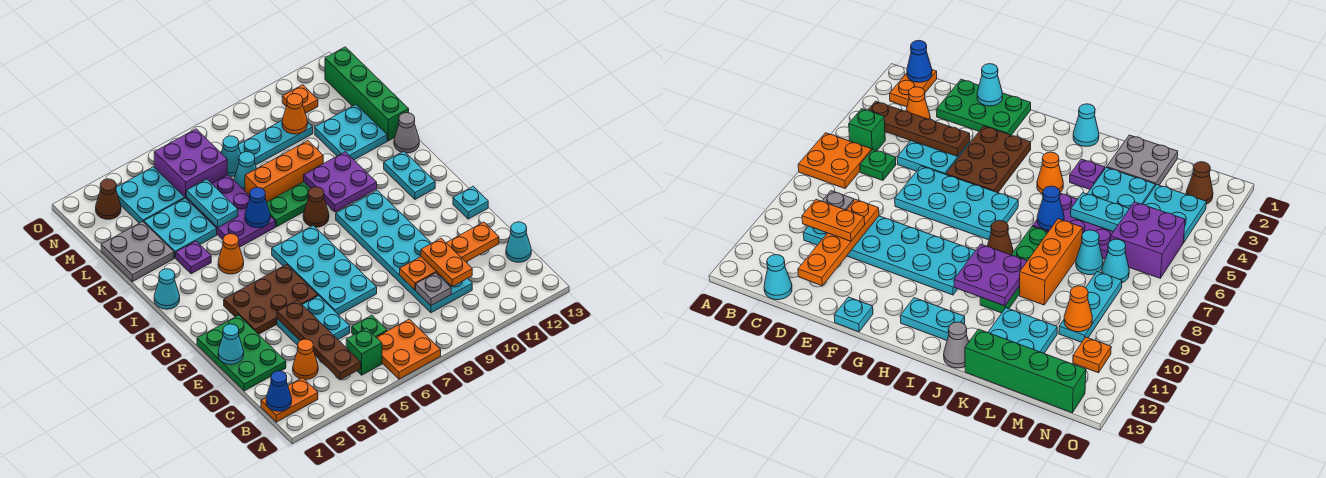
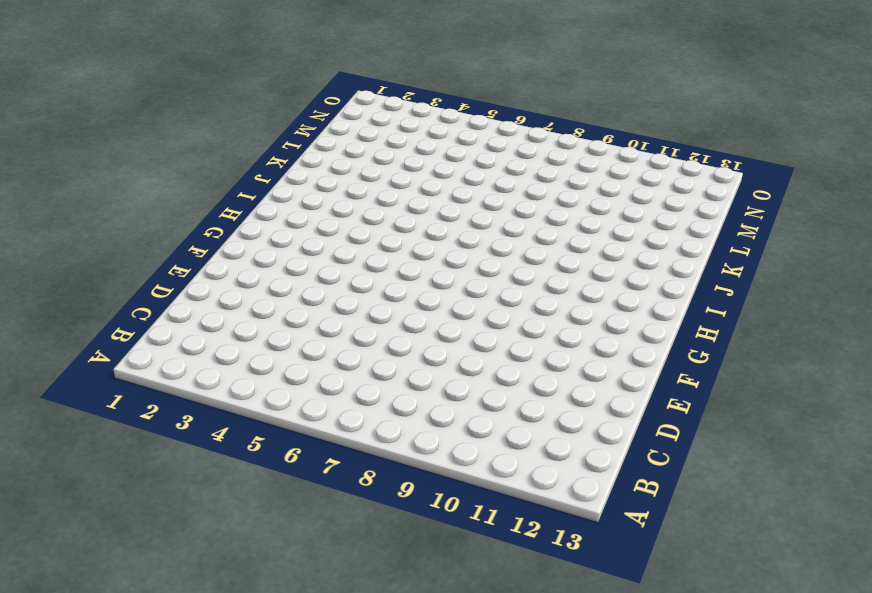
none -> orange 2x2 plate [376,319,441,379]
none -> orange 1x2 plate [261,378,318,422]
none -> green 1x1 brick [346,328,382,375]
none -> orange 1x1 cone [293,339,318,380]

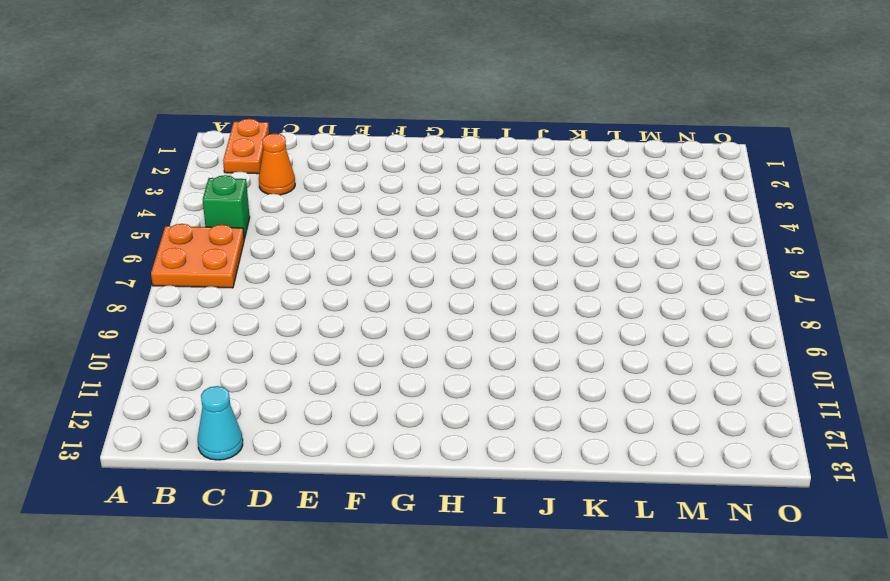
none -> green 1x1 plate [352,315,387,337]
none -> cyan 2x6 plate [336,190,472,313]
none -> green 2x3 plate [197,315,286,391]
none -> cyan 2x2 plate [277,296,350,345]

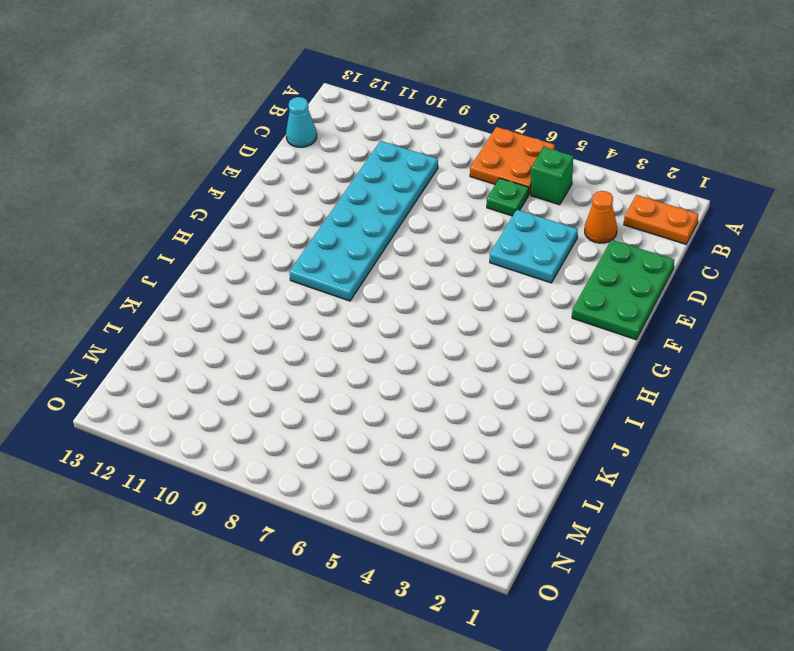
none -> cyan 2x4 plate [272,225,377,315]
none -> brown 2x3 plate [224,264,318,334]
none -> cyan 1x1 plate [453,186,488,219]
none -> cyan 1x2 plate [384,151,435,199]

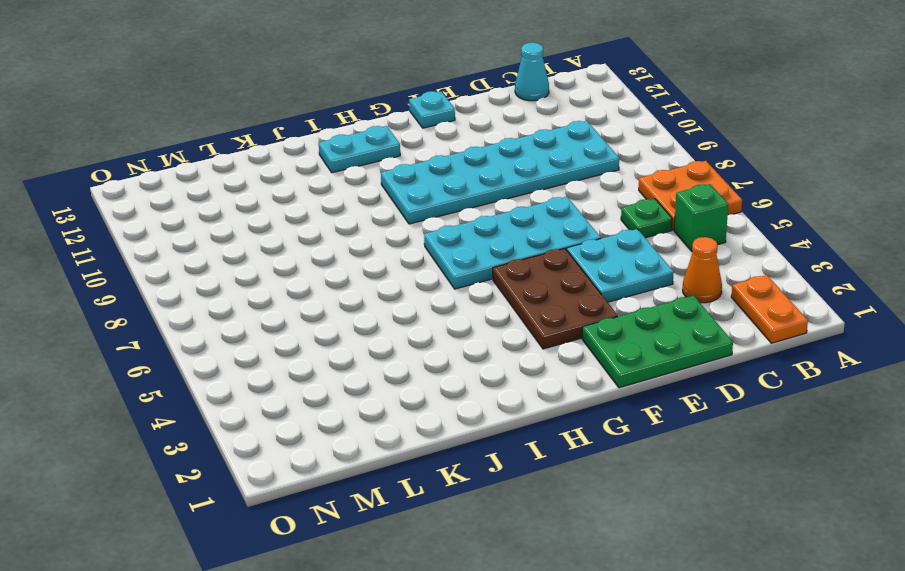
none -> cyan 1x1 cone [154,269,180,309]
none -> orange 1x1 cone [218,234,244,274]
none -> brown 1x1 cone [303,187,329,227]
none -> purple 1x1 plate [176,241,211,274]

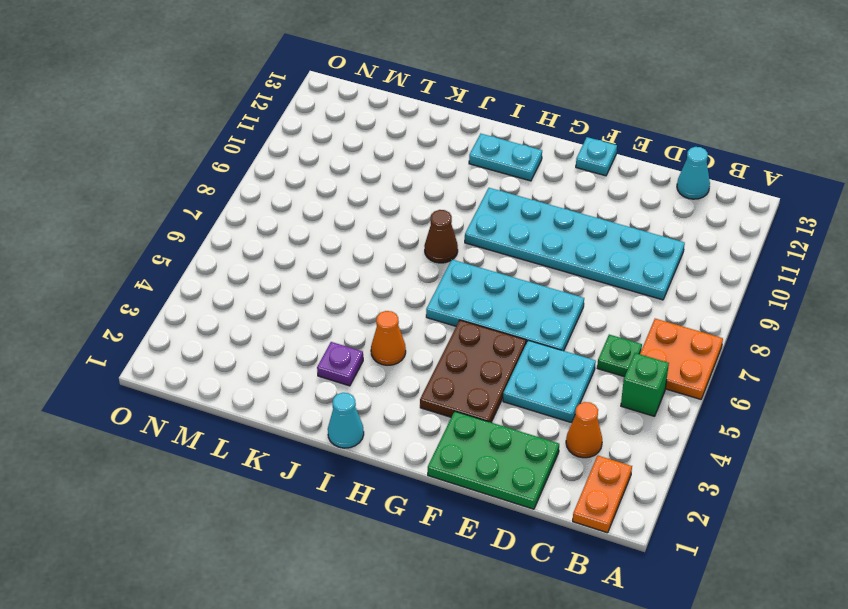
none -> purple 2x3 plate [186,175,275,247]
none -> green 1x4 plate [267,182,311,227]
none -> grey 1x1 cone [394,113,419,153]
none -> grey 2x2 plate [101,222,174,282]

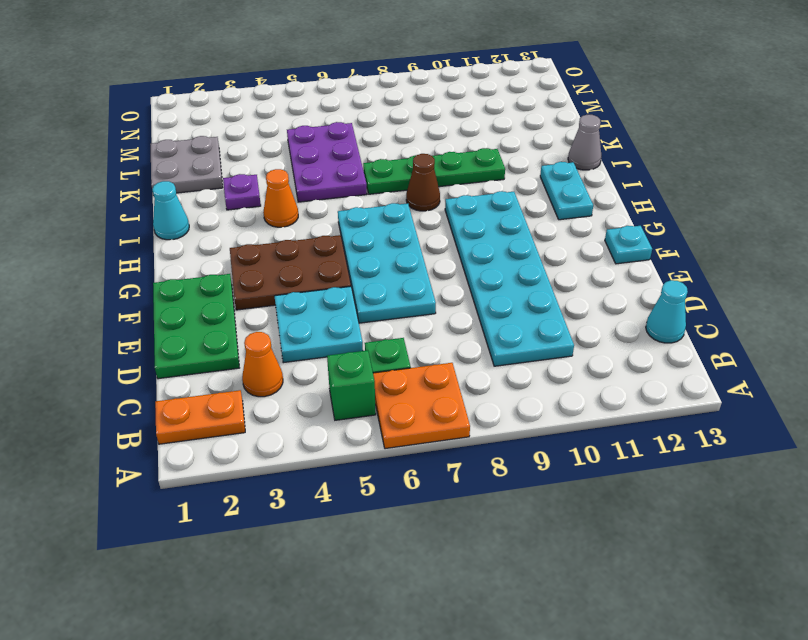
none -> cyan 2x2 plate [144,198,217,258]
none -> orange 1x3 brick [245,141,323,202]
none -> cyan 2x2 plate [314,105,387,160]
none -> green 1x4 brick [325,47,409,141]

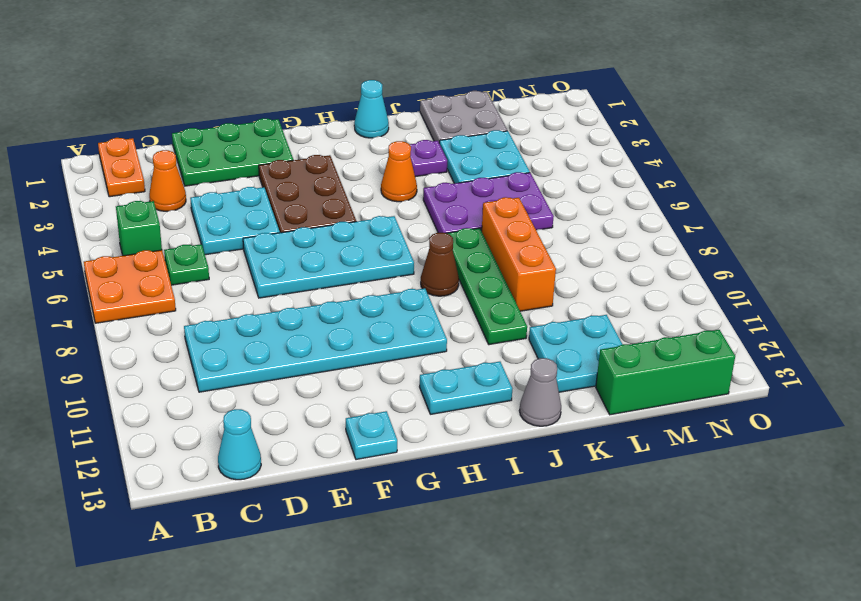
green 1x3 brick [596,330,735,415] -> green 1x4 brick [325,47,409,141]
none -> cyan 1x1 cone [234,152,256,191]
none -> cyan 2x2 plate [116,167,185,223]
none -> purple 2x2 brick [154,129,227,198]
none -> cyan 1x1 cone [221,136,241,176]

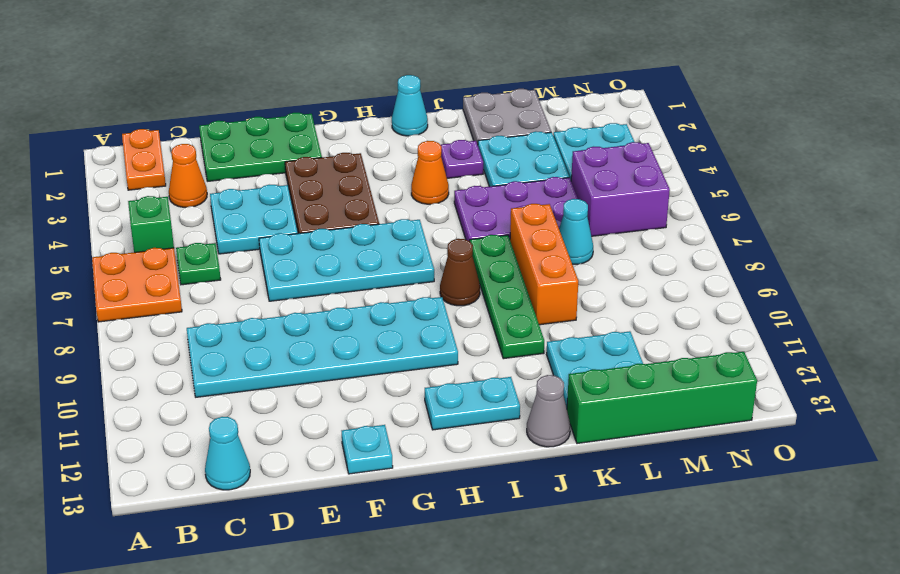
none -> cyan 1x1 cone [221,136,241,176]
none -> cyan 1x3 plate [239,121,313,165]
none -> brown 1x1 cone [96,179,121,219]
none -> orange 1x1 plate [282,85,318,113]

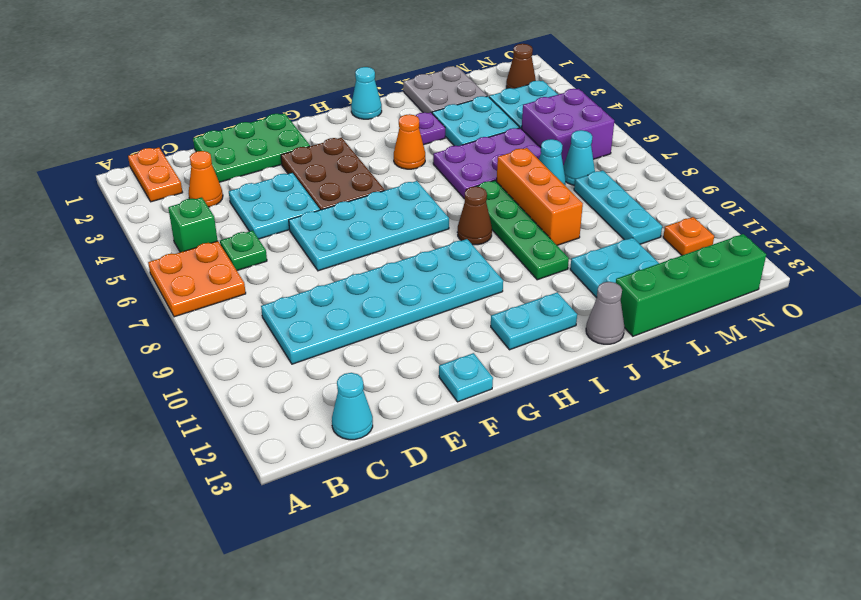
none -> blue 1x1 cone [266,371,292,411]
none -> brown 1x4 plate [277,300,361,380]
none -> grey 1x1 plate [416,273,451,305]
none -> orange 1x4 plate [400,222,499,290]

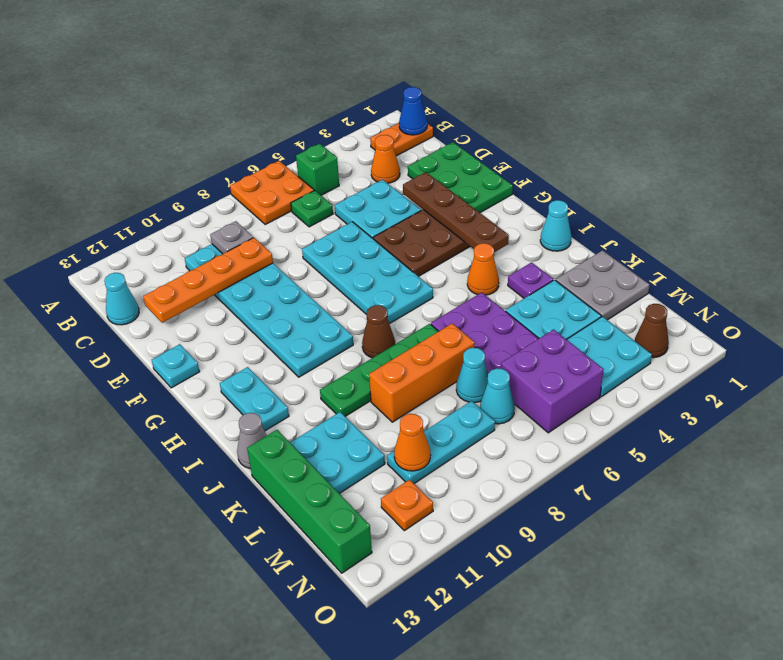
brown 1x4 plate [403,172,509,252] -> brown 1x4 plate moved to [277,300,361,380]
none -> cyan 1x1 cone [218,324,244,364]
none -> purple 2x2 plate [304,152,377,212]
none -> blue 1x1 cone [245,187,270,228]
none -> cyan 1x2 plate [186,179,238,227]

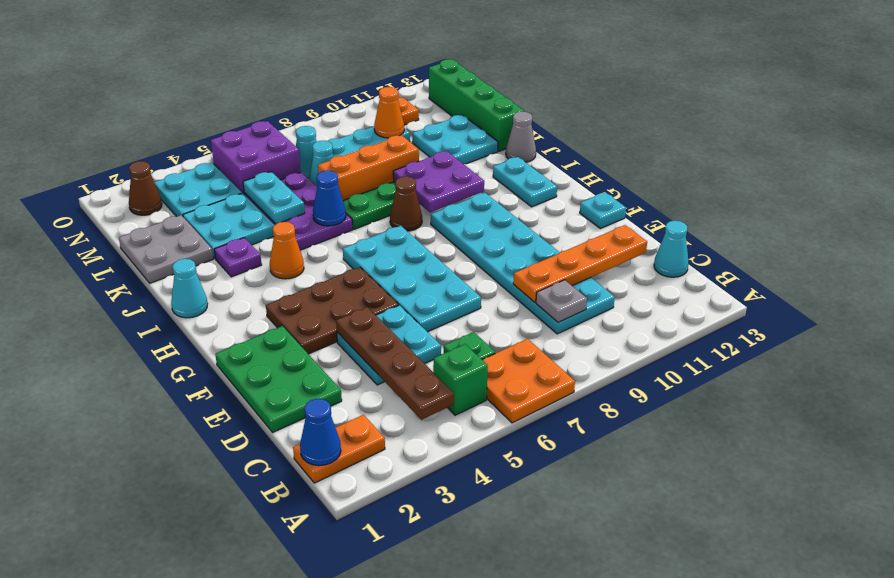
none -> orange 1x1 cone [293,339,318,380]
none -> cyan 1x1 cone [218,324,244,364]
none -> orange 1x2 plate [421,238,472,287]

